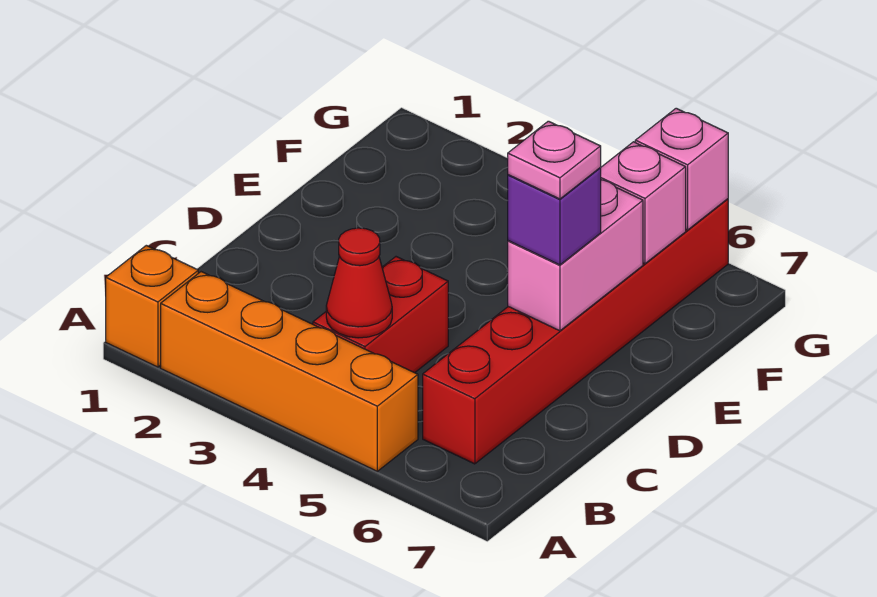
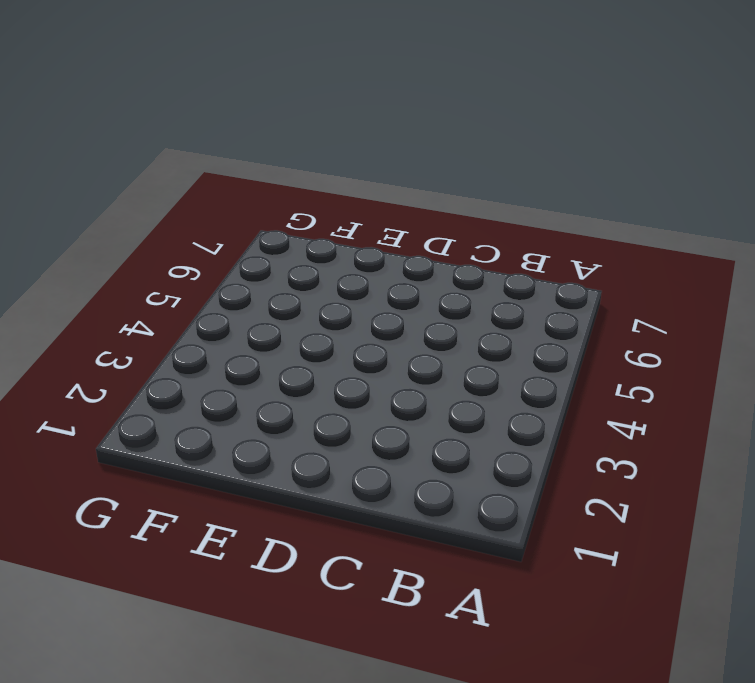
none -> orange 1x1 brick [106,245,198,367]
none -> orange 1x4 brick [161,272,418,471]

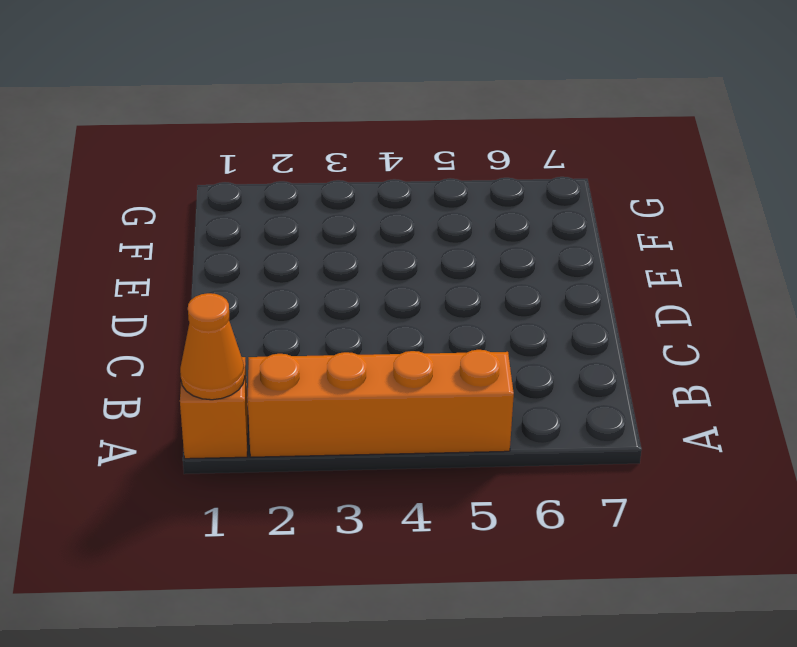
orange 1x1 cone [180,293,245,400] -> none
none -> red 1x2 brick [313,257,448,373]
none -> red 1x6 brick [423,199,728,464]

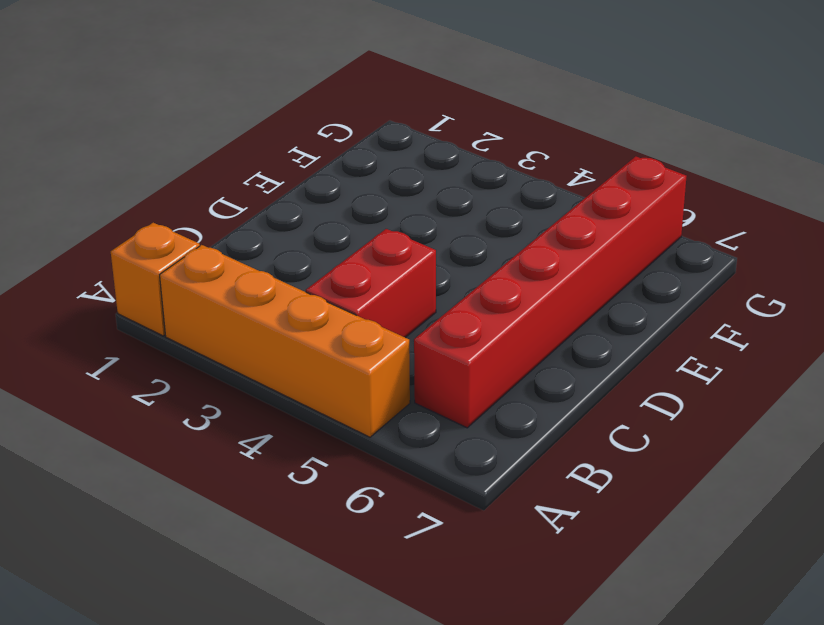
none -> red 1x1 cone [326,228,392,338]
none -> pink 1x2 brick [508,180,643,331]

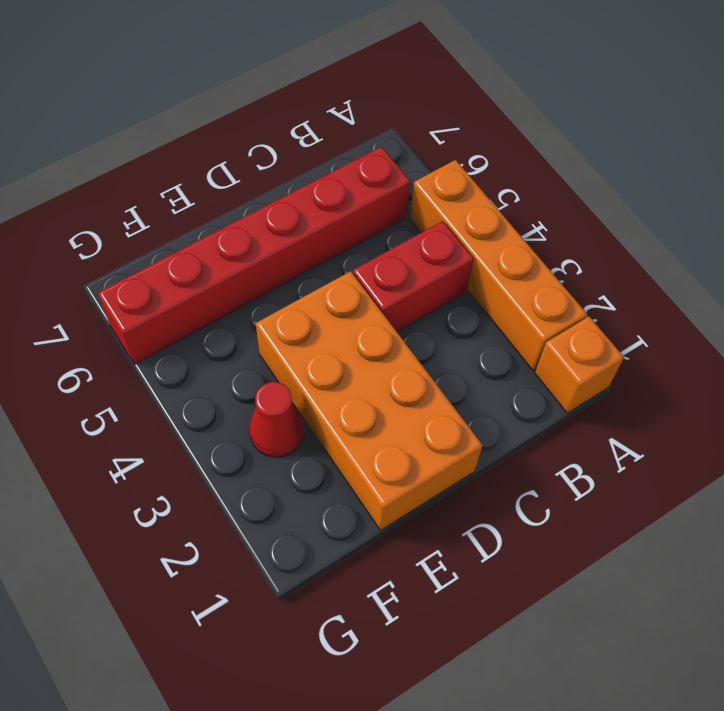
orange 2x4 brick [256,271,483,530] -> none
red 1x1 cone [249,382,304,457] -> red 1x1 cone moved to [326,228,392,338]
none -> pink 1x2 brick [508,180,643,331]
none -> pink 1x1 brick [601,142,686,264]

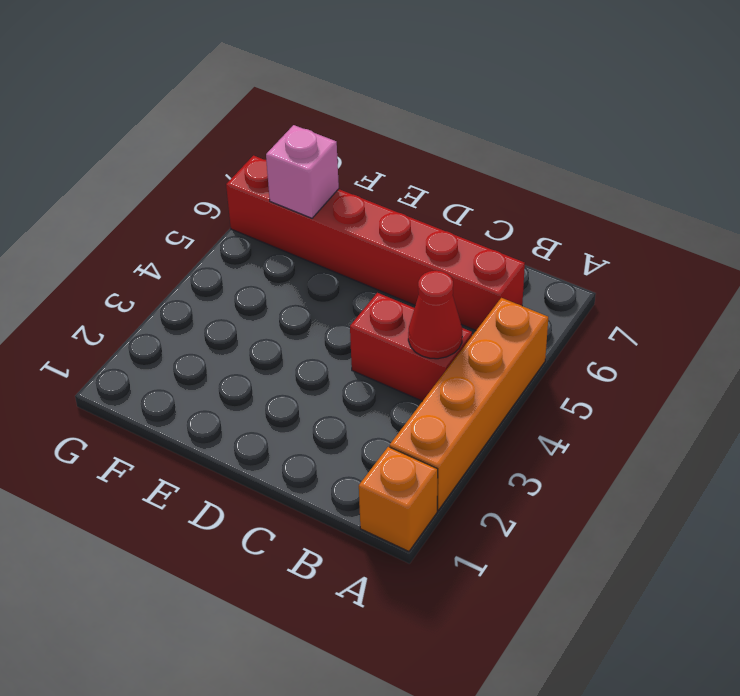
none -> pink 1x2 brick [508,180,643,331]
none -> pink 1x1 brick [635,108,728,230]

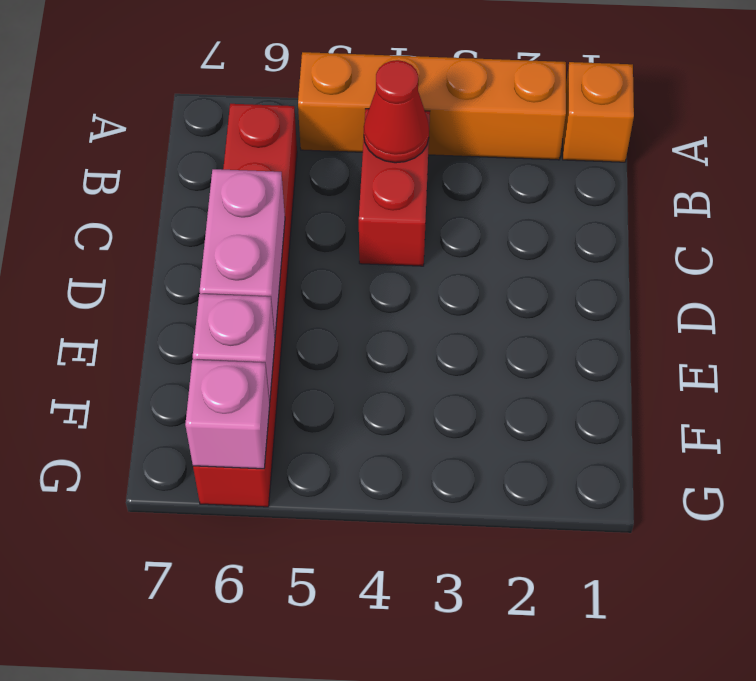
none -> purple 1x1 brick [508,168,601,265]
none -> pink 1x1 plate [508,121,601,199]

